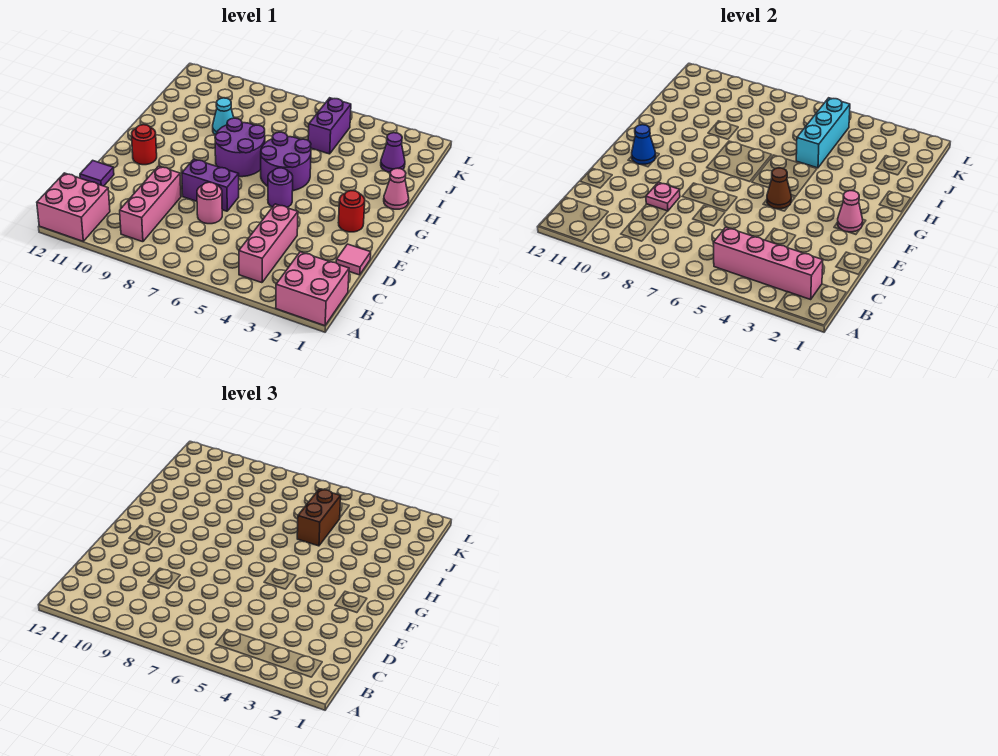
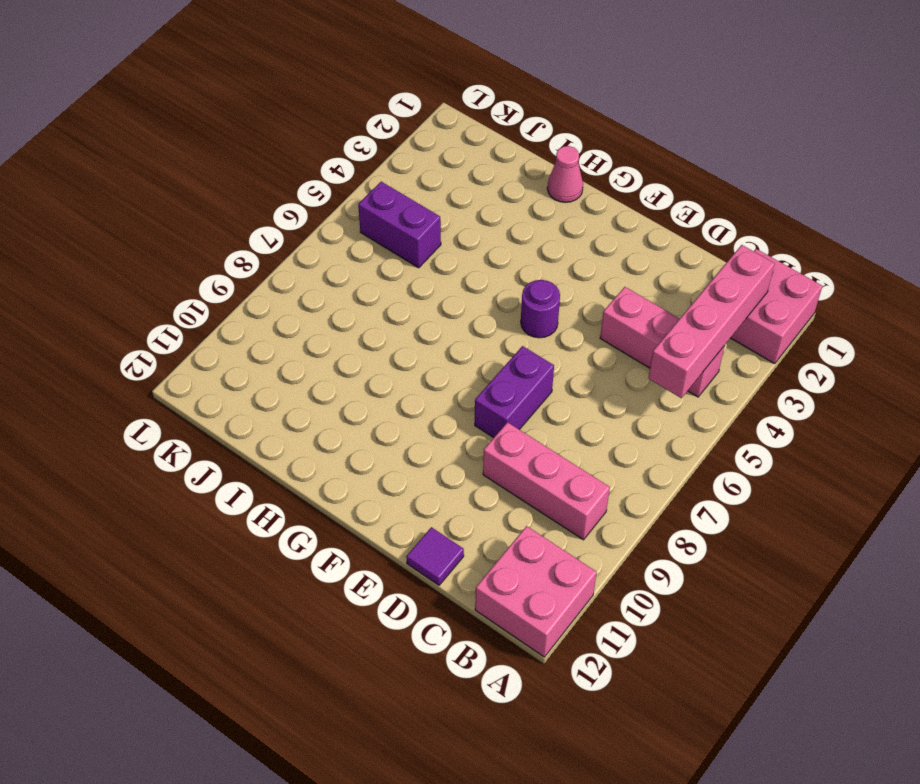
none -> pink 1x1 tile [336,244,371,275]
none -> pink 1x1 round brick [197,182,222,224]
none -> red 1x1 round brick [338,191,365,232]

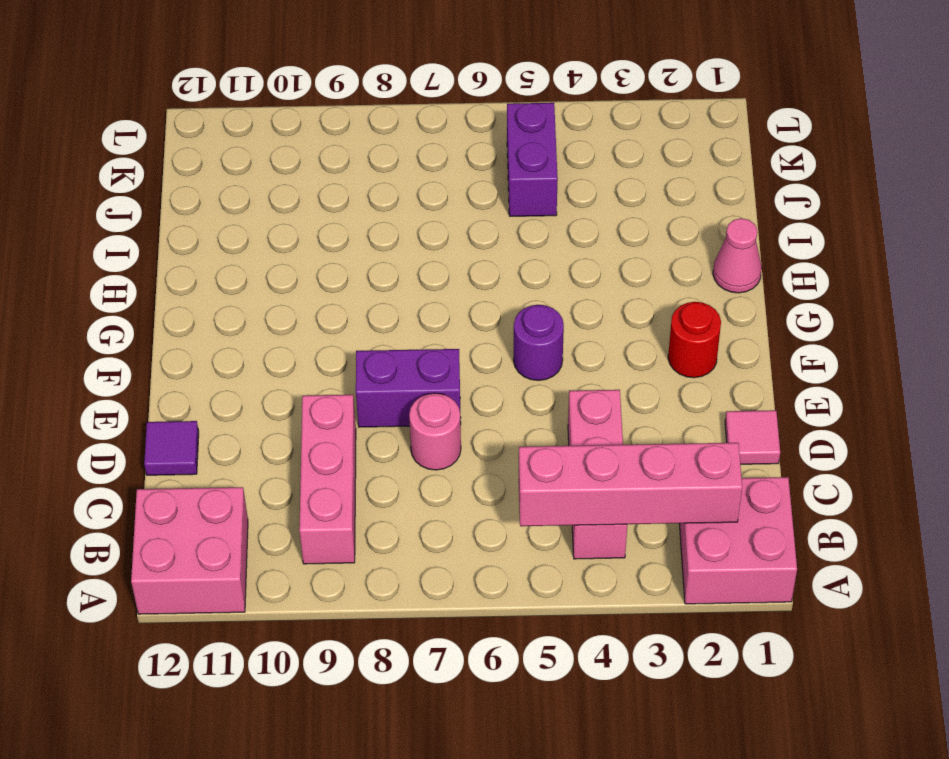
none -> red 1x1 round brick [132,125,157,165]
none -> purple 2x2 round brick [261,132,311,191]
none -> purple 2x2 round brick [215,118,265,177]

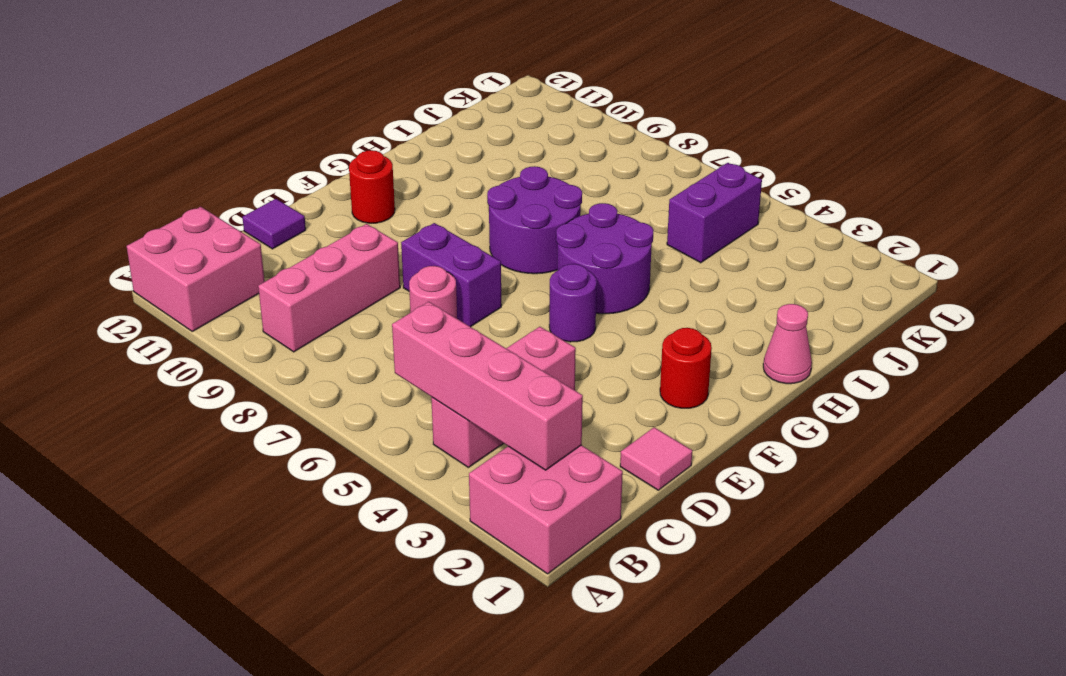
none -> cyan 1x1 cone [213,98,234,135]
none -> purple 1x1 cone [381,133,405,172]
none -> pink 1x1 plate [646,182,680,211]

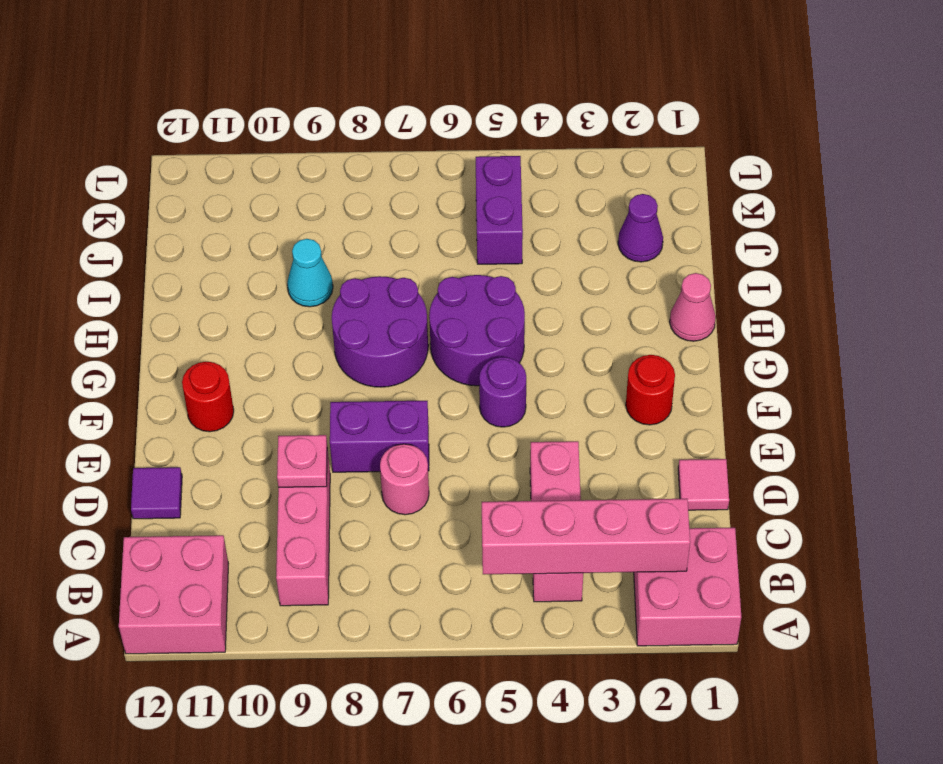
none -> pink 1x1 cone [837,191,863,232]
none -> brown 1x1 cone [767,168,791,209]
none -> blue 1x1 cone [632,125,656,164]

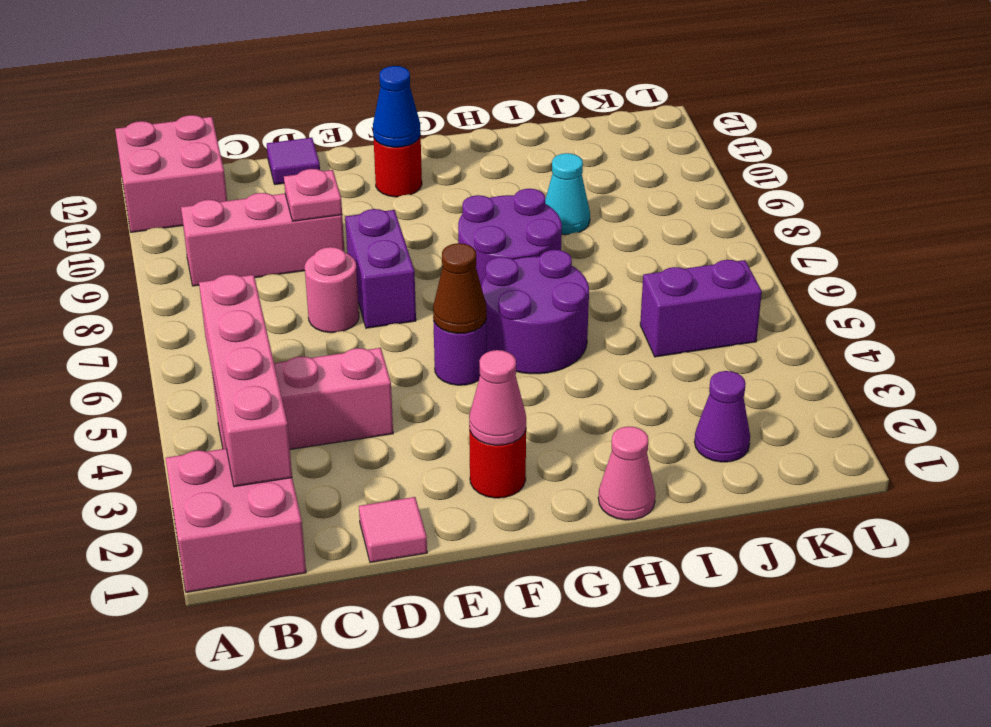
none -> cyan 1x3 brick [796,98,850,168]
none -> brown 1x2 brick [297,489,341,546]

